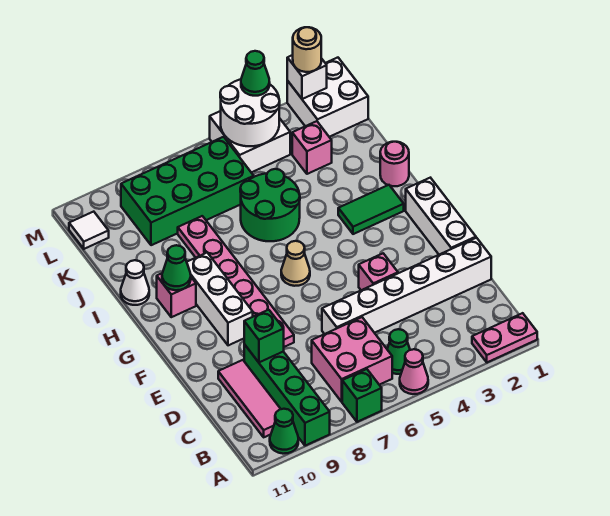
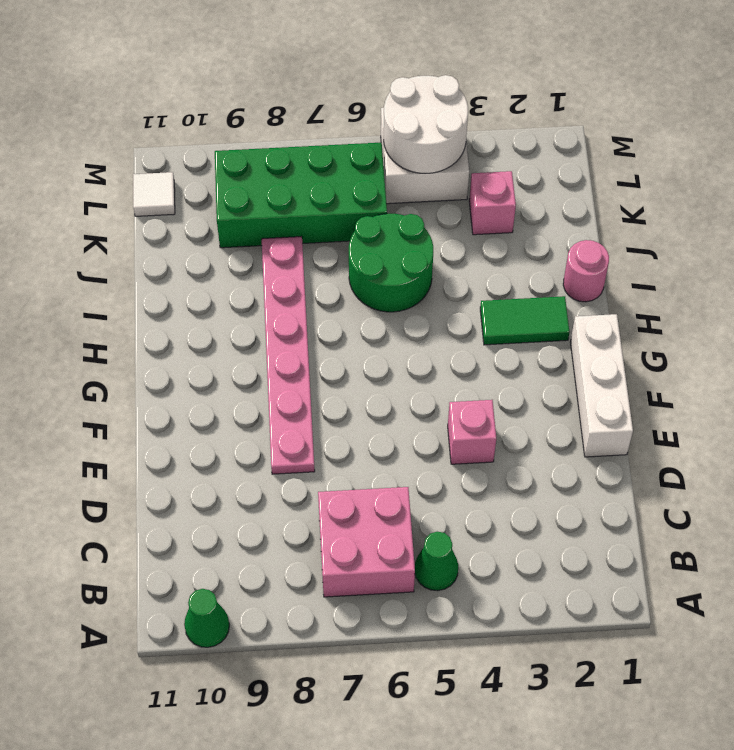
none -> pink 1x2 plate [472,313,537,362]
none -> pink 1x1 cone [400,349,428,394]
none -> green 1x1 brick [342,369,382,422]
none -> green 1x4 brick [244,344,330,446]

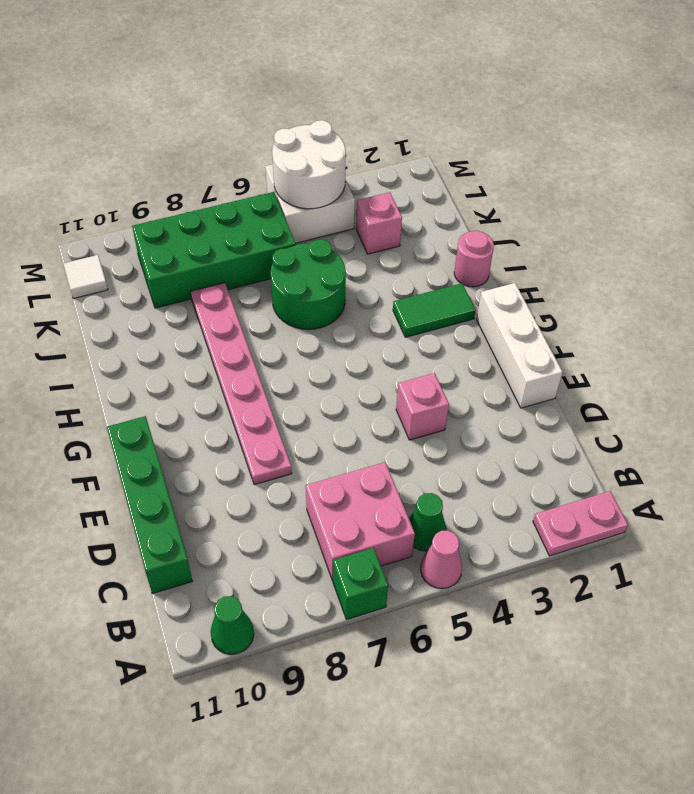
green 1x4 brick [107,416,192,594] -> green 1x4 brick moved to [244,344,330,446]
none -> pink 1x3 tile [218,360,280,437]
none -> white 1x6 brick [322,238,491,334]
none -> white 1x3 brick [187,253,253,345]
none -> tan 1x1 cone [281,241,310,286]

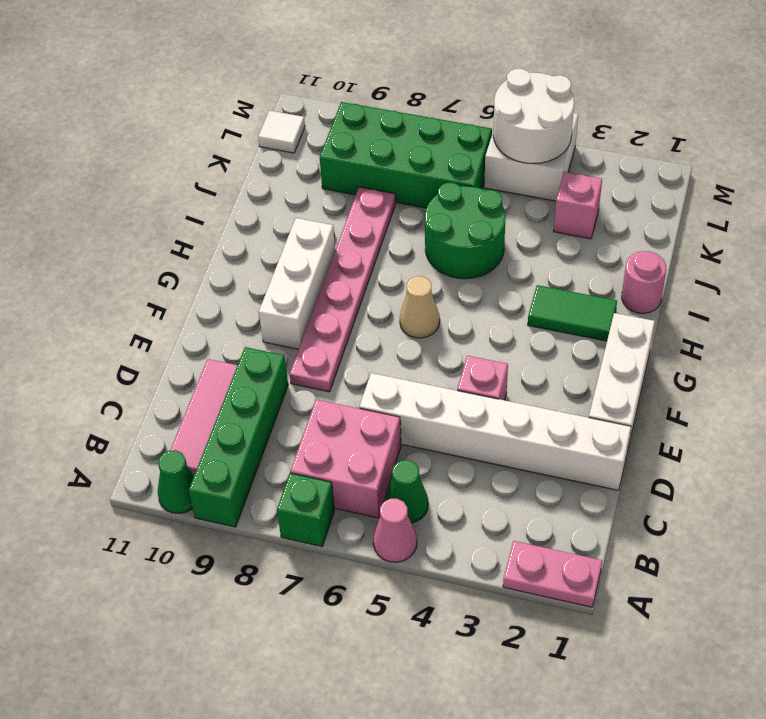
none -> pink 1x1 brick [157,273,196,317]
none -> white 1x1 cone [121,260,149,305]
none -> white 2x2 brick [287,58,368,137]
none -> green 1x1 brick [244,310,284,362]

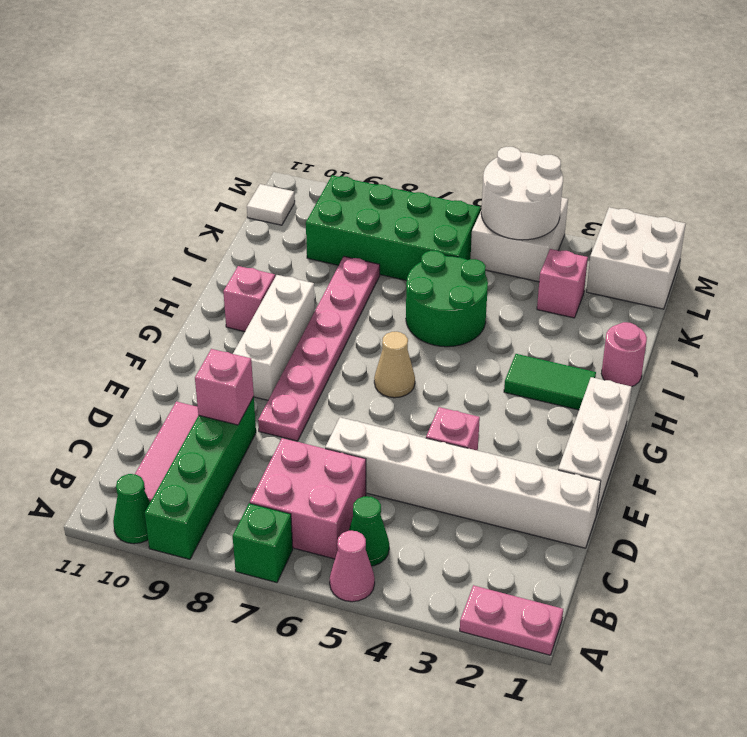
pink 1x1 brick [195,349,254,425] -> green 1x1 brick [244,310,284,362]
none -> white 1x1 cone [121,260,149,305]
none -> green 1x1 cone [162,245,191,290]
none -> white 1x1 brick [287,55,327,99]
none -> tan 1x1 round brick [293,27,321,72]

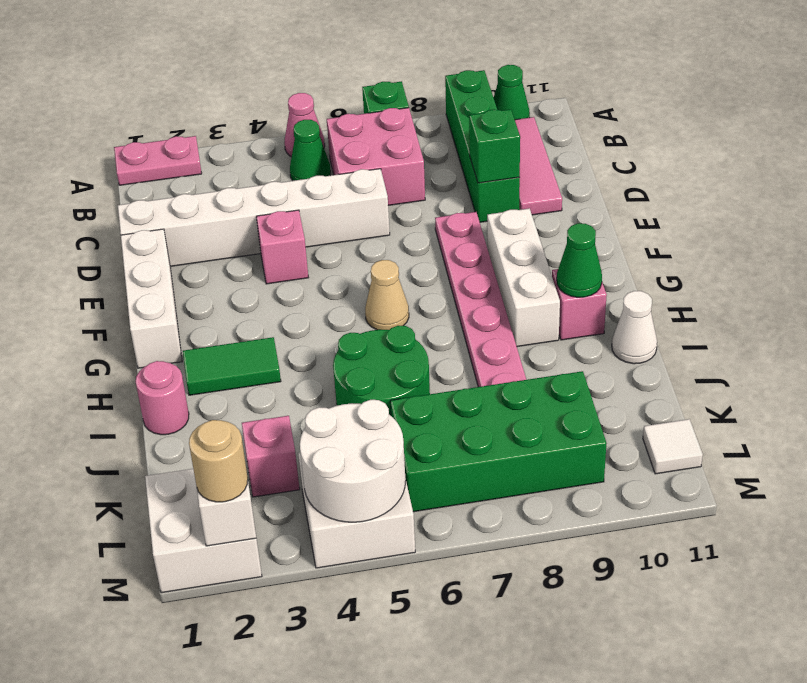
none -> green 1x1 cone [241,51,270,96]

